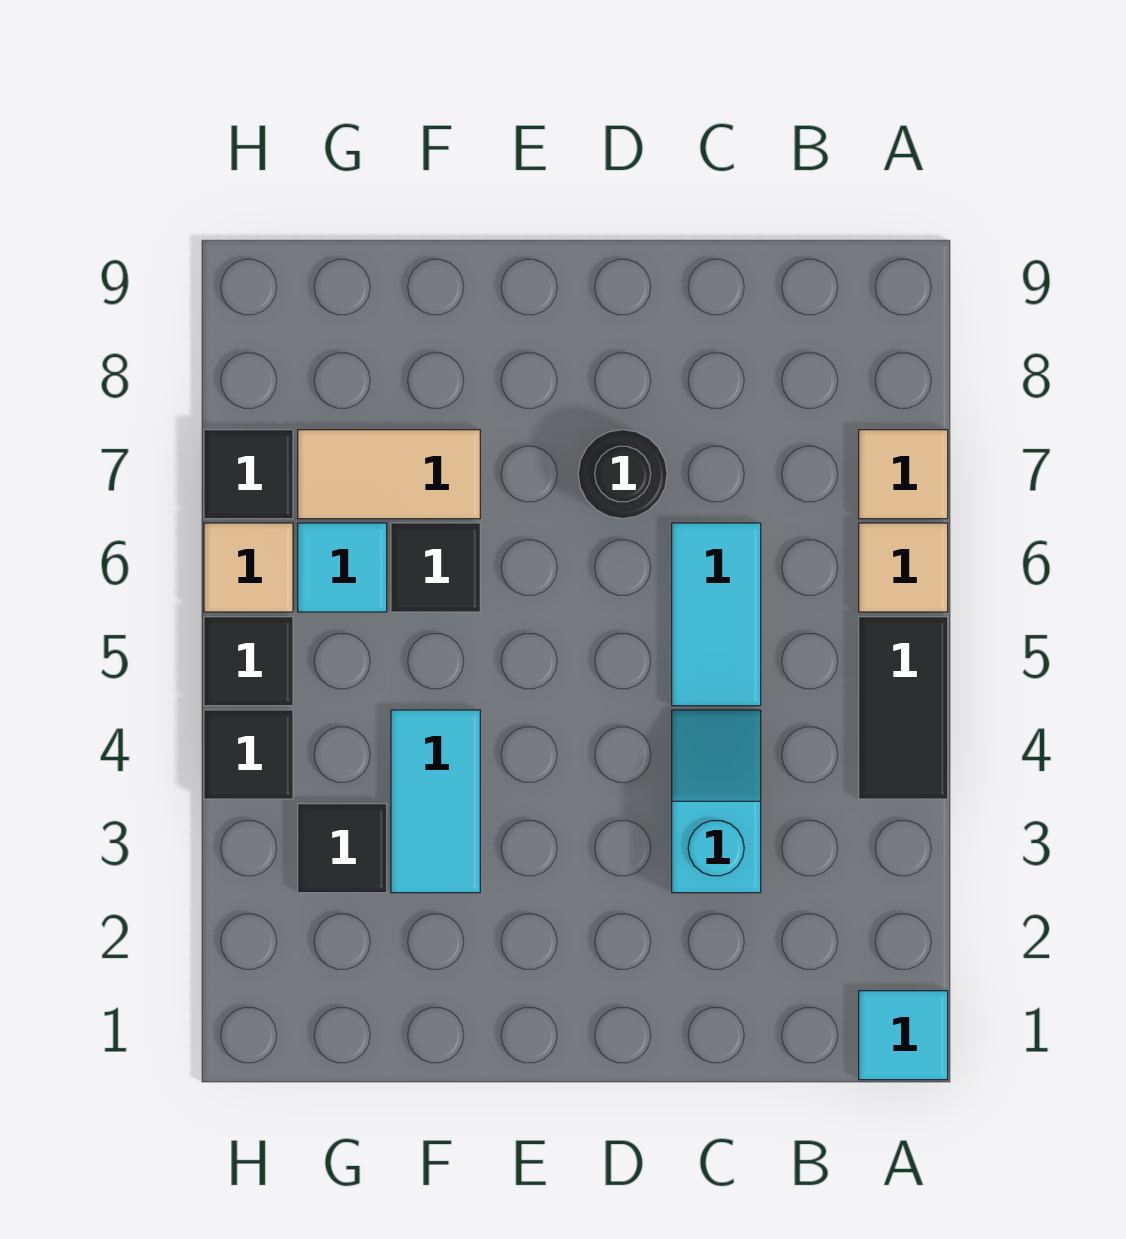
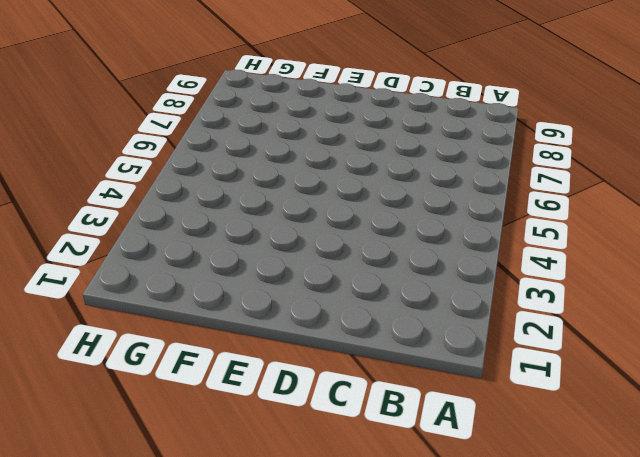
none -> cyan 1x1 tile [859,991,948,1080]
none -> black 1x2 tile [859,617,948,799]
none -> tan 1x1 tile [859,523,948,612]

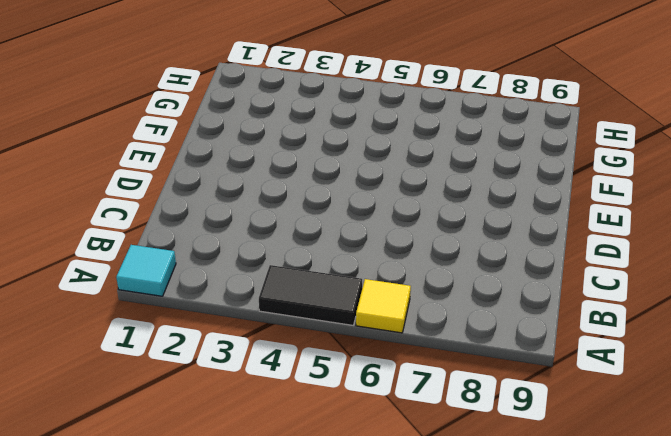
yellow 1x1 tile [356,279,411,333] -> tan 1x1 tile [859,523,948,612]
none -> tan 1x1 tile [859,430,948,519]
none -> cyan 1x2 slope [672,710,761,893]
none -> cyan 1x2 tile [672,523,761,706]

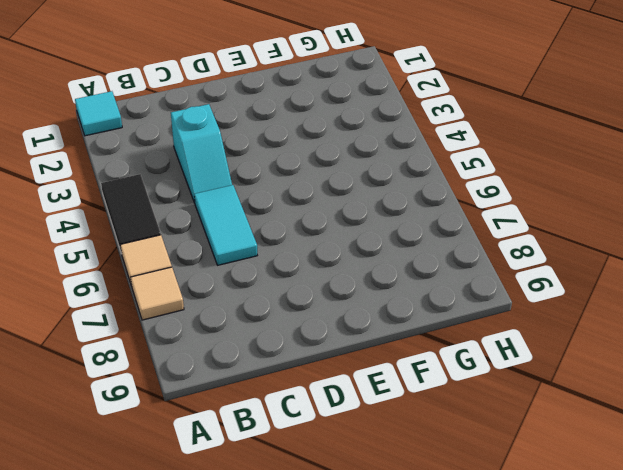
none -> black 1x1 round brick [578,430,667,519]
none -> cyan 1x2 tile [391,710,480,893]
none -> black 1x1 tile [391,523,480,612]

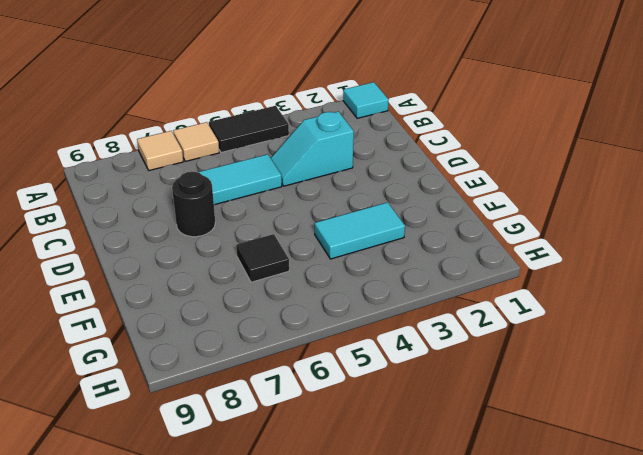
none -> tan 1x2 tile [298,430,480,519]
none -> black 1x1 tile [298,804,387,893]
none -> cyan 1x1 tile [298,523,387,612]

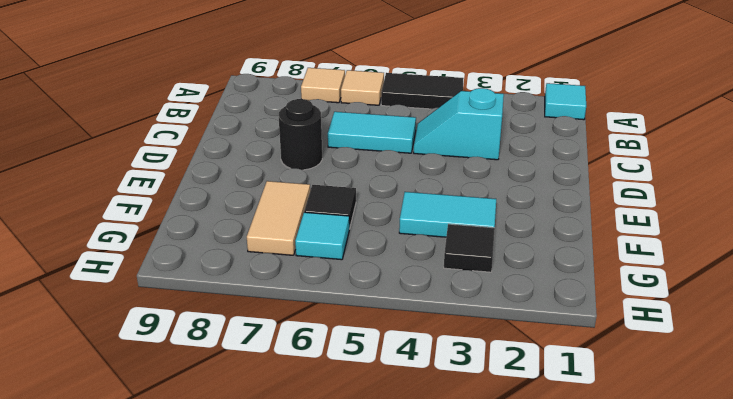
none -> black 1x1 tile [204,710,293,799]
none -> black 1x1 tile [204,617,293,706]
none -> tan 1x1 tile [204,523,293,612]

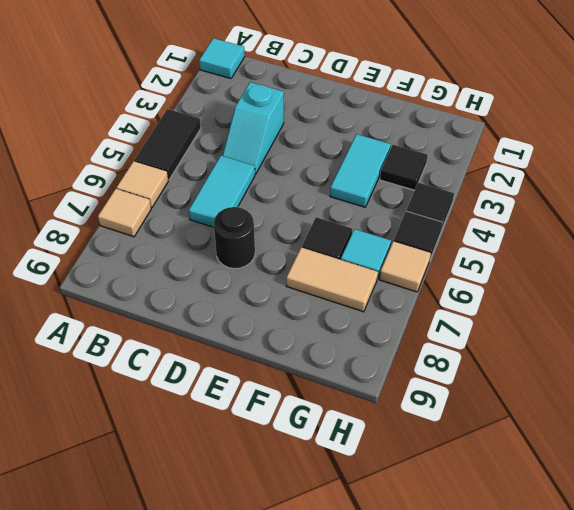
none -> black 1x1 tile [204,430,293,519]

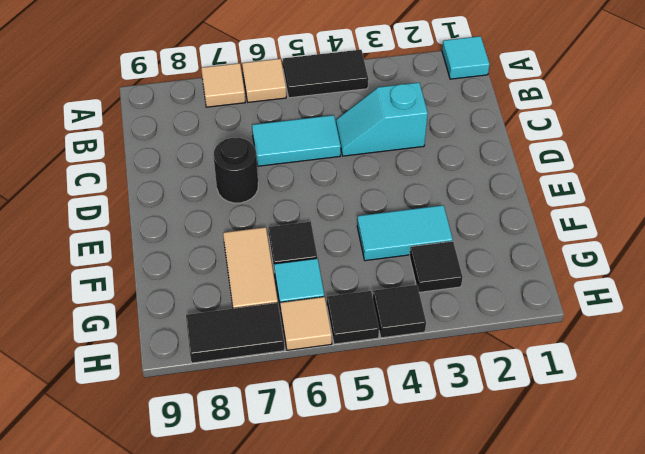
black 1x2 tile [186,303,284,363] -> black 1x1 tile [204,430,293,519]

